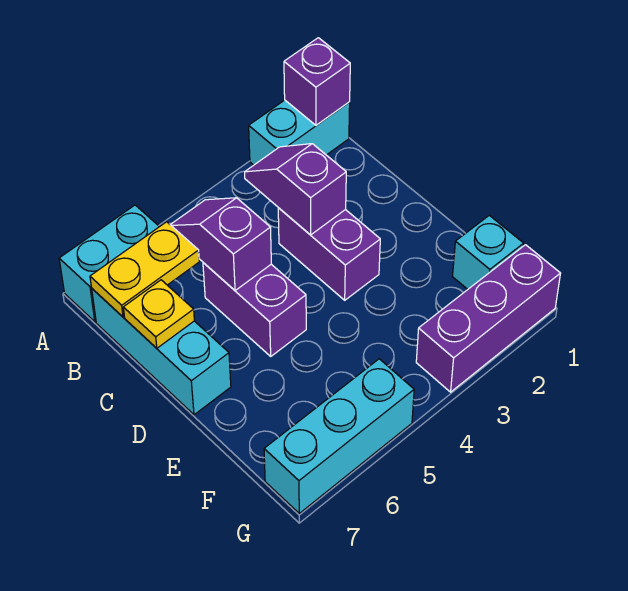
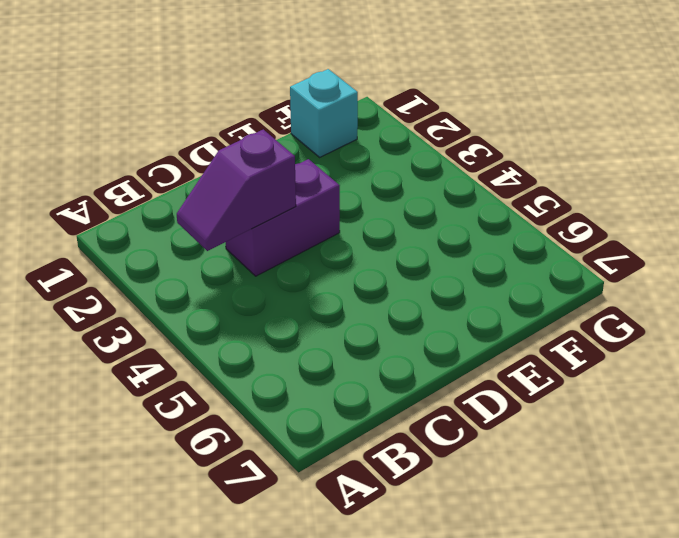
none -> cyan 1x2 brick [249,100,350,165]
none -> cyan 1x2 brick [59,205,159,322]
none -> cyan 1x3 brick [92,289,231,415]

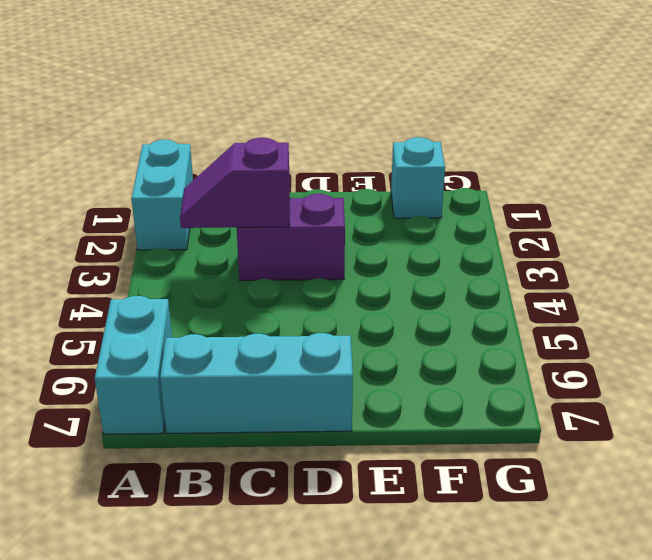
none -> purple 1x2 brick [203,263,306,356]
none -> purple 1x3 brick [416,245,561,392]
none -> cyan 1x3 brick [264,359,414,513]

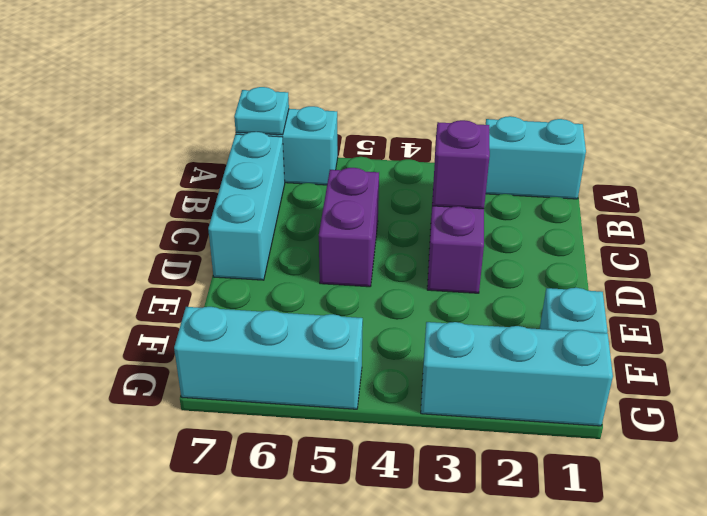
cyan 1x1 plate [234,87,289,135] -> none
cyan 1x3 brick [421,322,613,426] -> purple 1x3 brick [416,245,561,392]
none -> purple 1x1 brick [284,38,350,125]
none -> purple 1x2 slope [170,198,271,291]
none -> yellow 1x2 plate [90,222,199,317]

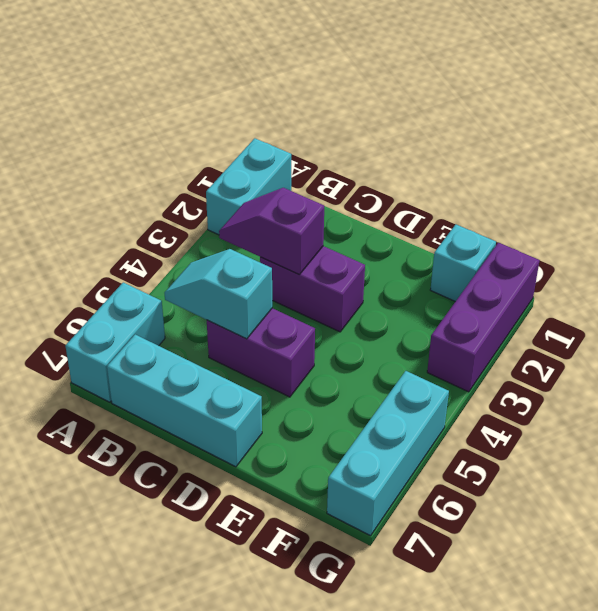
cyan 1x2 slope [165,249,272,339] -> purple 1x2 slope [170,198,271,291]
none -> purple 1x1 brick [284,38,350,125]
none -> yellow 1x2 plate [90,222,199,317]
none -> yellow 1x1 plate [123,280,194,348]

